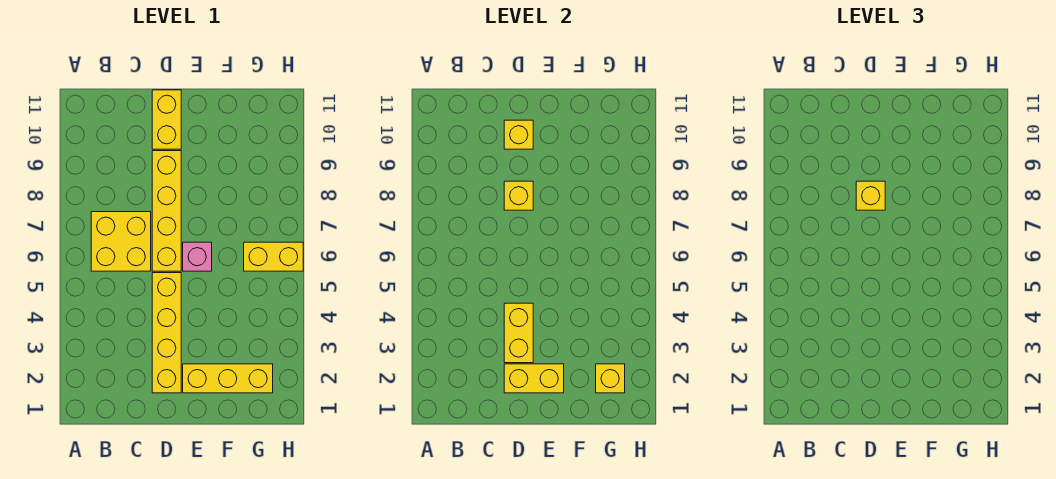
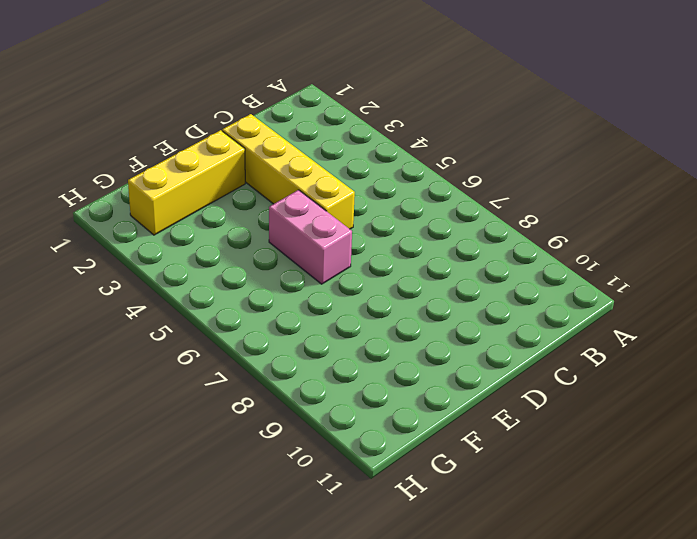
pink 1x2 brick [269,190,352,284] -> pink 1x1 brick [183,242,212,271]
none -> yellow 2x2 brick [91,212,151,271]
none -> yellow 1x4 brick [152,151,181,271]
none -> yellow 1x2 brick [152,90,181,149]

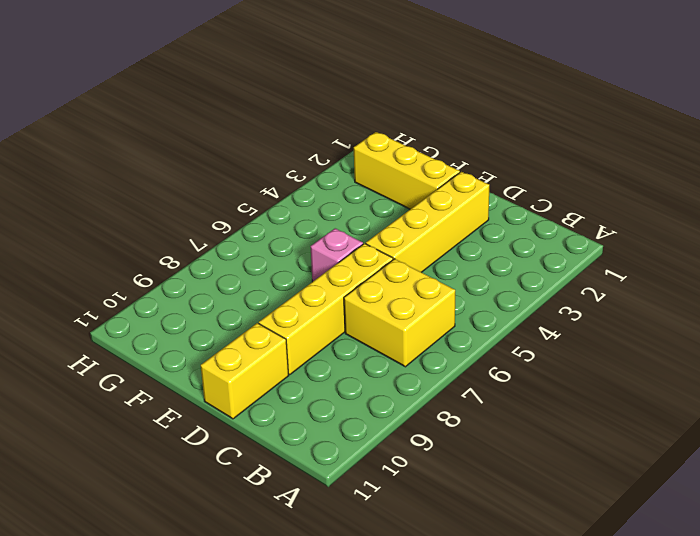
none -> yellow 1x2 brick [244,242,303,271]
none -> yellow 1x2 brick [504,364,564,393]
none -> yellow 1x2 brick [504,303,533,363]

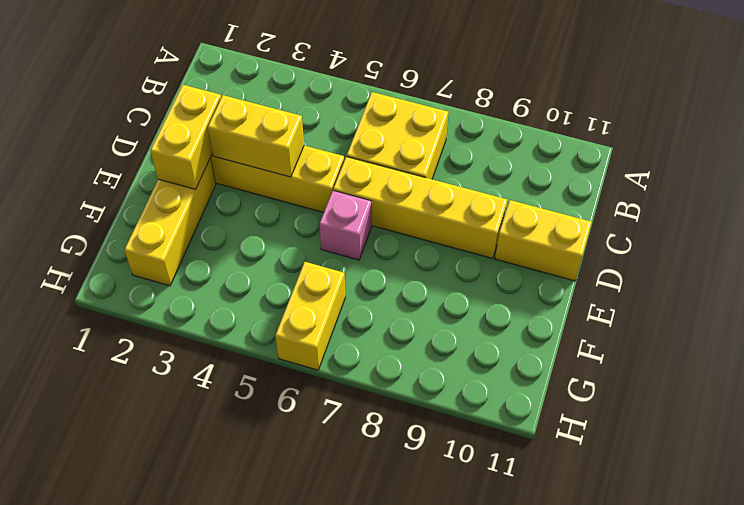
none -> yellow 1x1 brick [504,181,533,210]
none -> yellow 1x1 brick [504,120,533,149]
none -> yellow 1x1 brick [596,364,625,393]

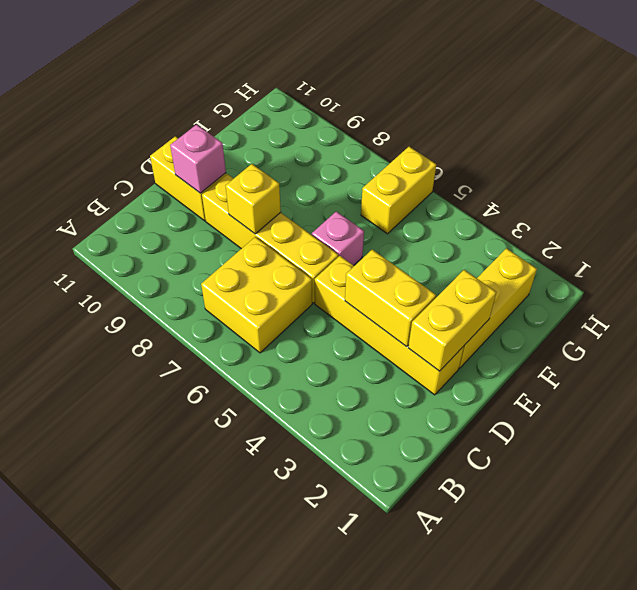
pink 1x1 brick [170,125,226,193] -> yellow 1x1 brick [504,120,533,149]
none -> yellow 1x1 brick [596,364,625,393]
none -> yellow 1x1 brick [856,181,885,210]

